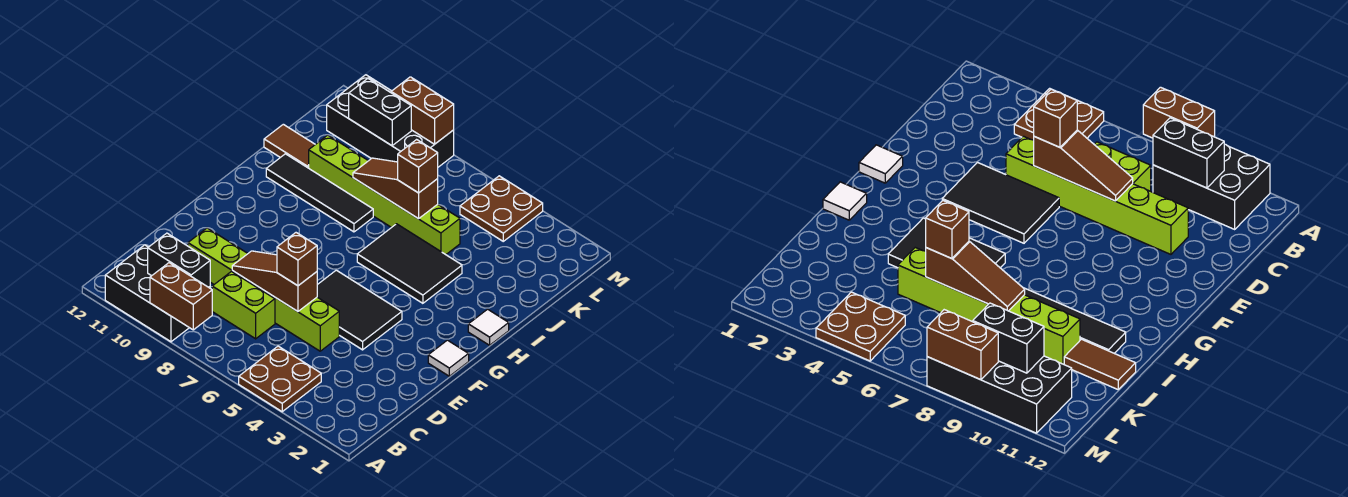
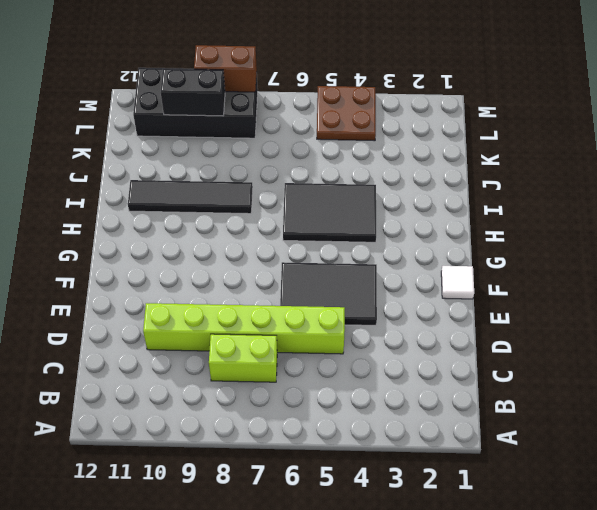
none -> brown 2x2 plate [239,346,321,412]
none -> black 2x3 brick [105,245,210,342]
none -> white 1x1 tile [468,309,509,345]

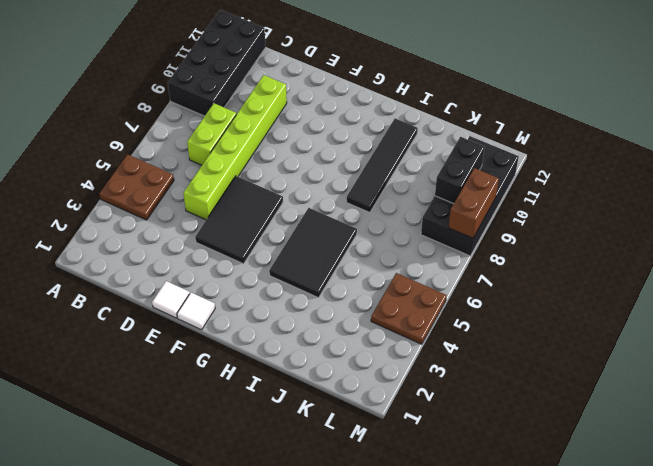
black 2x4 brick [168,10,266,116] -> black 2x3 brick [105,245,210,342]
white 1x1 tile [152,281,190,318] -> white 1x1 tile moved to [468,309,509,345]
none -> lime 1x6 brick [309,135,460,255]
none -> brown 1x2 tile [264,124,315,168]
none -> brown 1x2 brick [150,263,212,330]

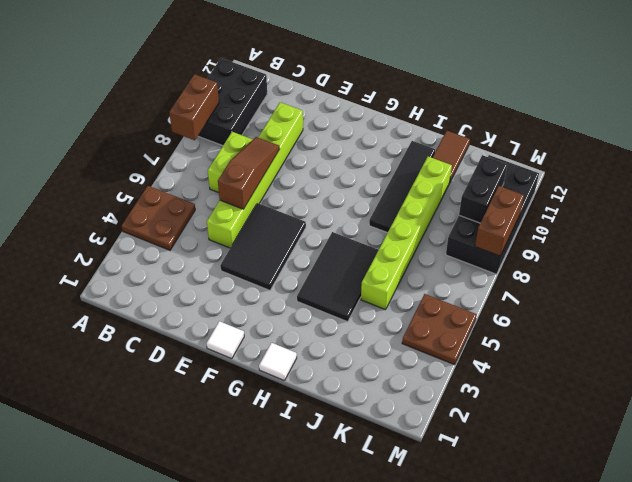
none -> black 1x2 brick [148,233,210,287]
none -> brown 1x3 slope [353,158,438,219]
none -> brown 1x1 brick [277,233,317,286]

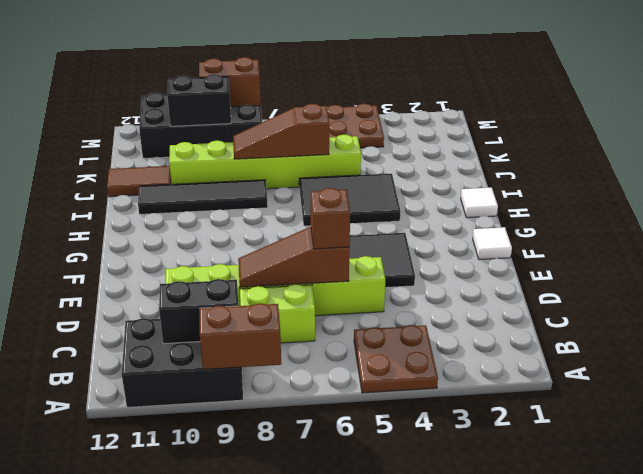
none -> brown 1x1 brick [398,140,438,193]

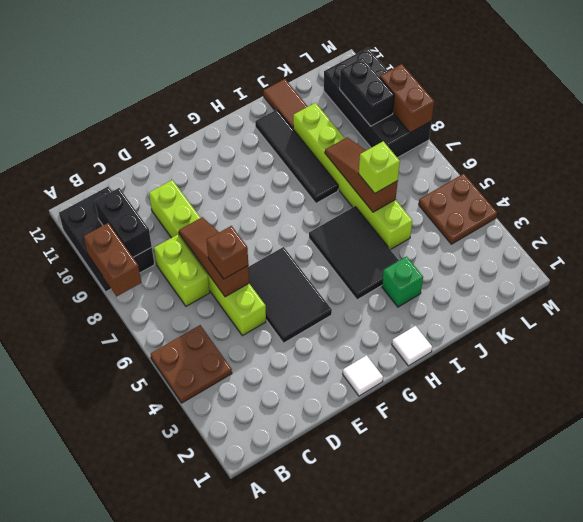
green 1x1 brick [382,256,423,307] -> none
lime 1x1 brick [358,141,400,193] -> brown 1x1 brick [398,140,438,193]

